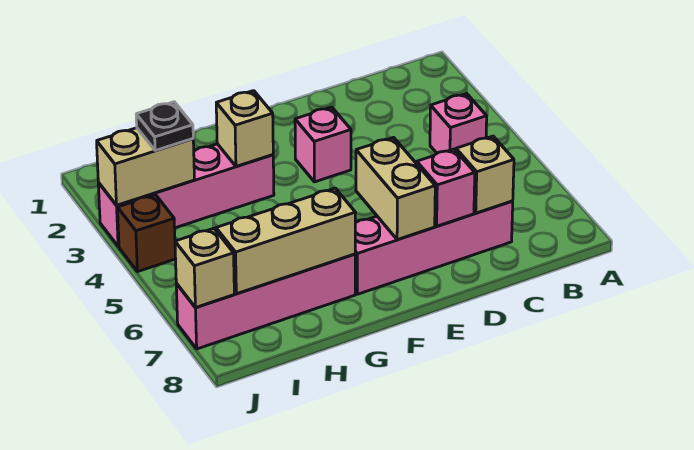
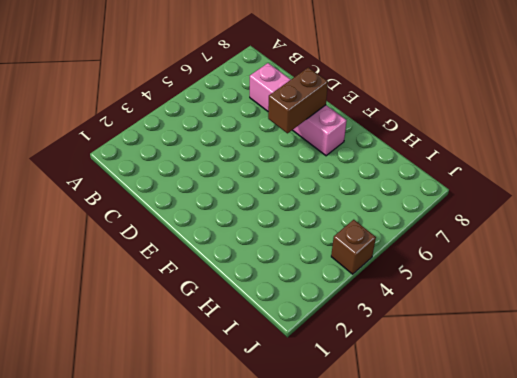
brown 1x2 brick [268,67,328,133] -> tan 1x2 brick [356,138,435,240]
none -> pink 1x1 brick [430,93,487,153]
none -> pink 1x1 brick [295,107,351,182]
none -> pink 1x4 brick [98,144,274,246]

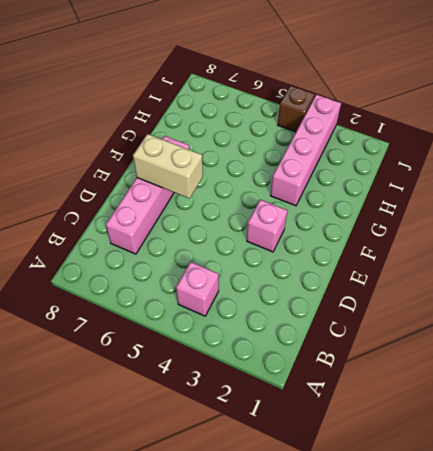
none -> pink 1x4 brick [176,254,355,349]
none -> tan 1x1 brick [456,136,514,213]
none -> pink 1x1 brick [417,149,475,226]

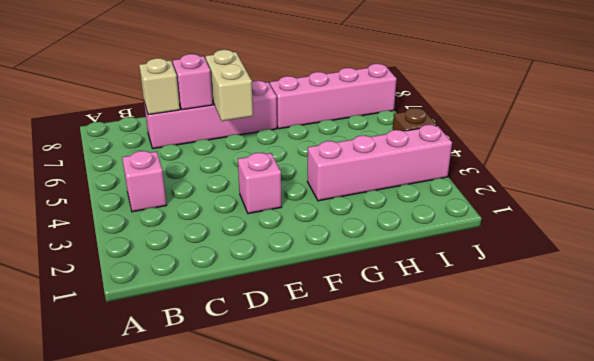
none -> tan 1x1 brick [216,91,273,167]
none -> tan 1x3 brick [216,188,356,294]
none -> tan 1x2 brick [97,128,194,205]

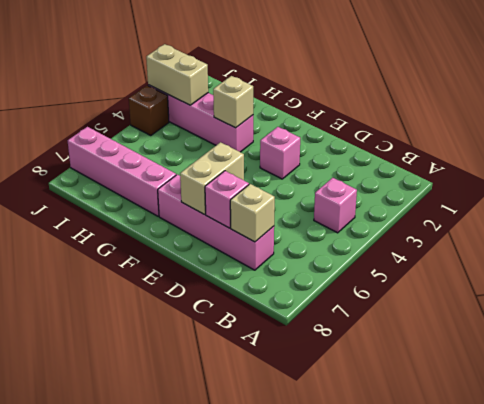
none -> tan 1x3 brick [216,188,356,294]
none -> tan 1x1 brick [175,228,234,308]
none -> black 1x1 plate [136,102,193,151]

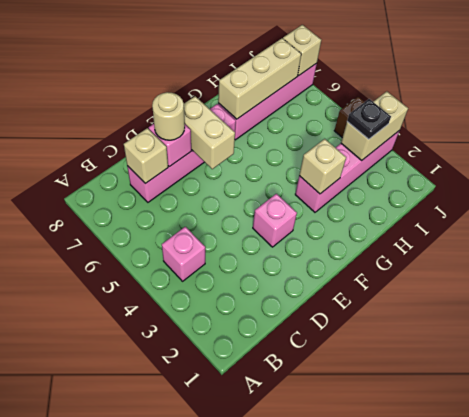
tan 1x1 round brick [152,92,185,140] -> none

